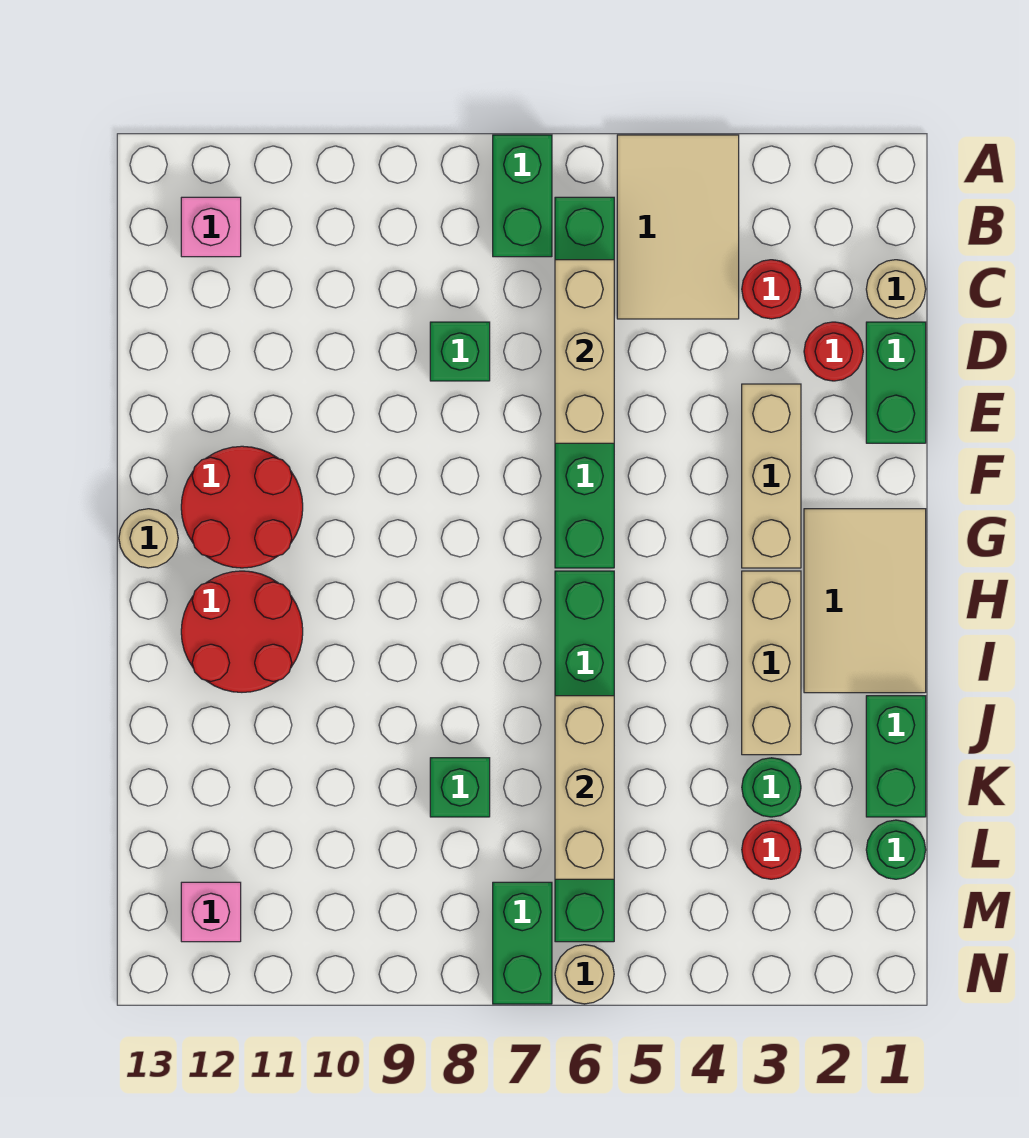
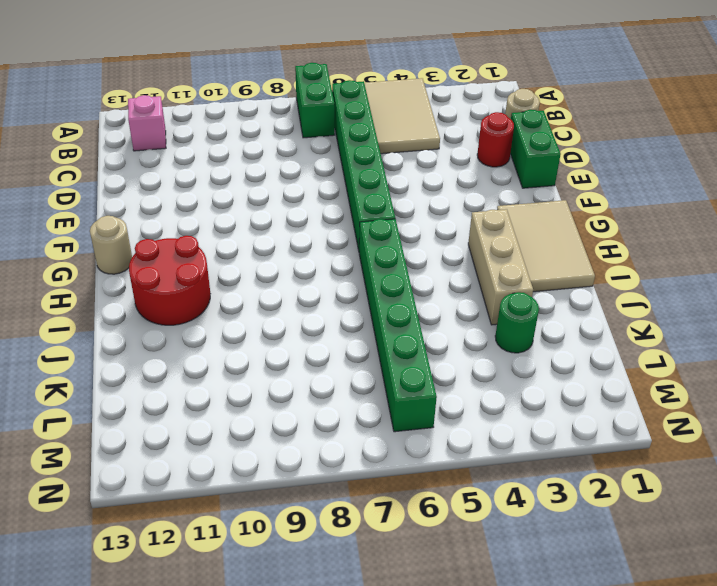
none -> red 1x1 round brick [742,260,801,319]
none -> green 1x1 brick [430,322,490,381]
none -> tan 1x3 brick [742,384,801,568]

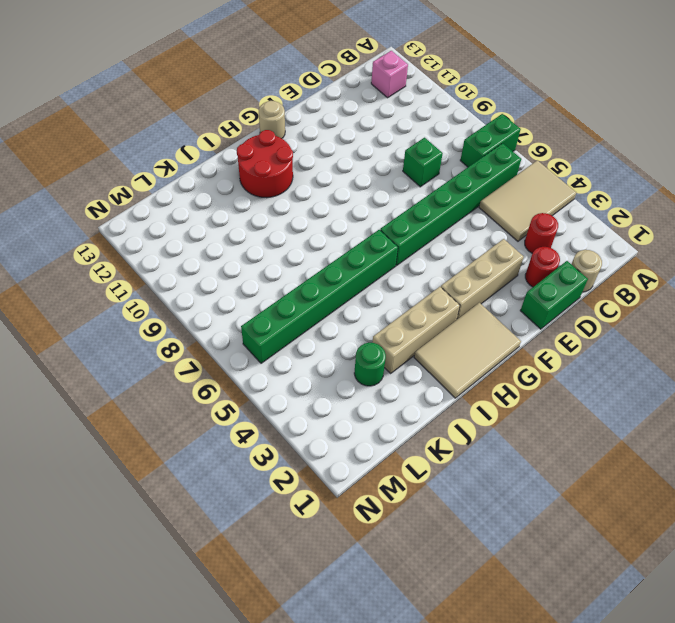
none -> red 2x2 round brick [181,446,303,568]
none -> green 1x2 brick [866,696,926,817]
none -> green 1x1 brick [430,758,490,817]

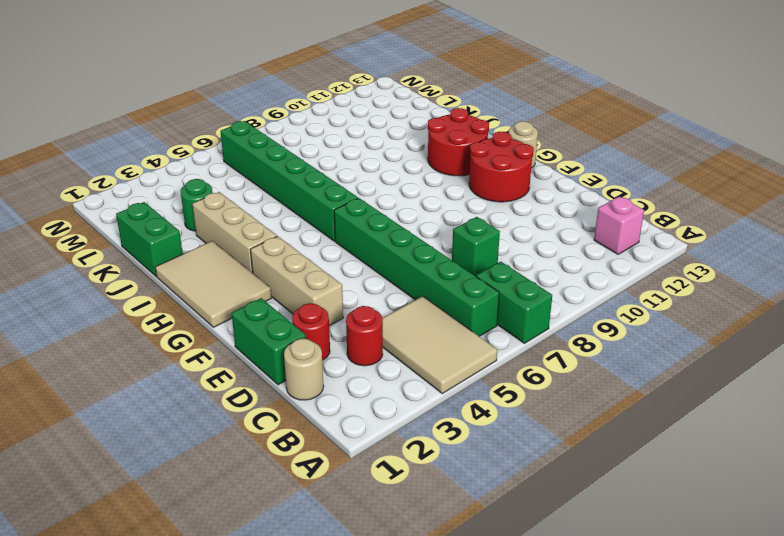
none -> green 1x1 brick [430,758,490,817]
none -> green 1x1 round brick [866,820,926,879]
none -> red 1x1 round brick [742,820,801,879]

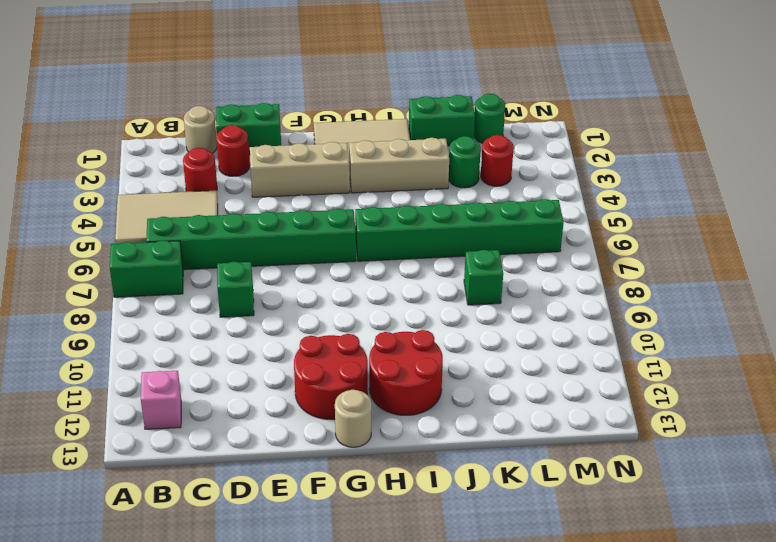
none -> green 1x2 brick [493,882,552,1004]
none -> pink 1x1 brick [181,882,241,942]
none -> tan 1x1 round brick [555,945,614,1004]

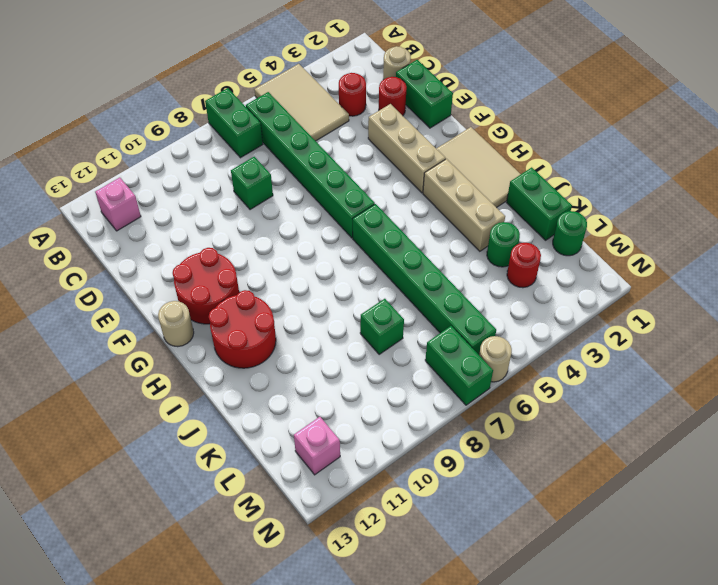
none -> tan 1x3 brick [555,260,614,443]
none -> tan 1x3 brick [555,696,614,879]

